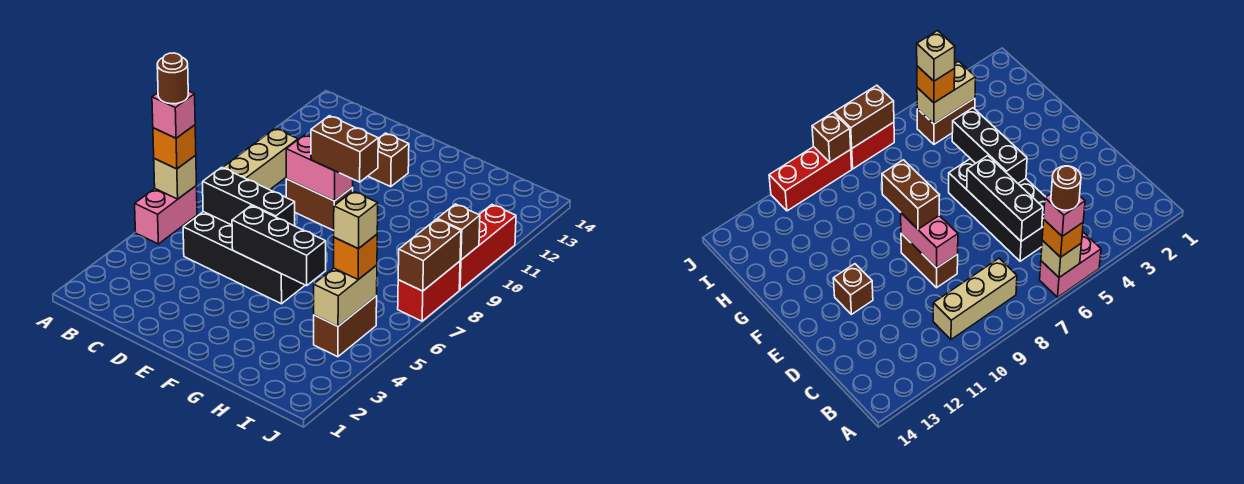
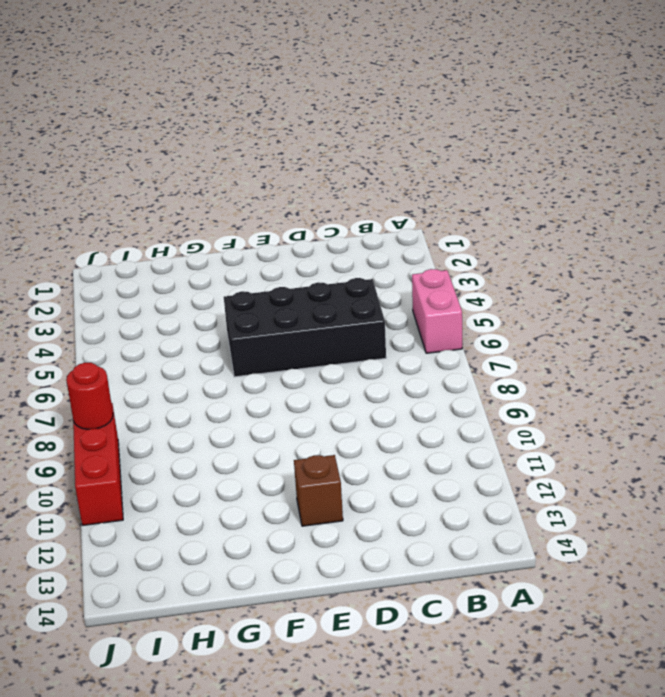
red 1x1 round brick [66,363,113,429] -> brown 1x1 brick [437,204,480,260]
none -> tan 1x3 brick [223,128,298,190]
none -> brown 1x2 brick [286,179,353,231]
none -> brown 1x2 brick [314,296,377,357]

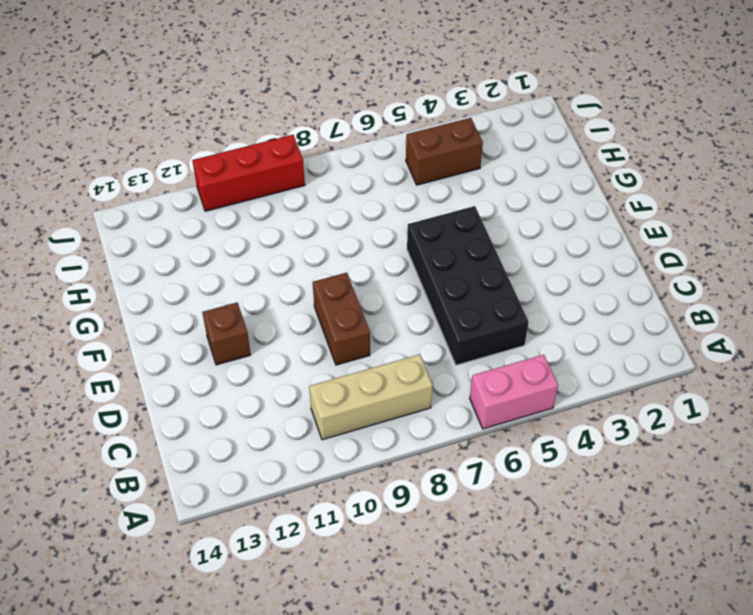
none -> red 1x2 brick [398,261,460,321]
none -> tan 1x1 brick [154,155,196,199]
none -> black 1x3 brick [203,167,295,226]

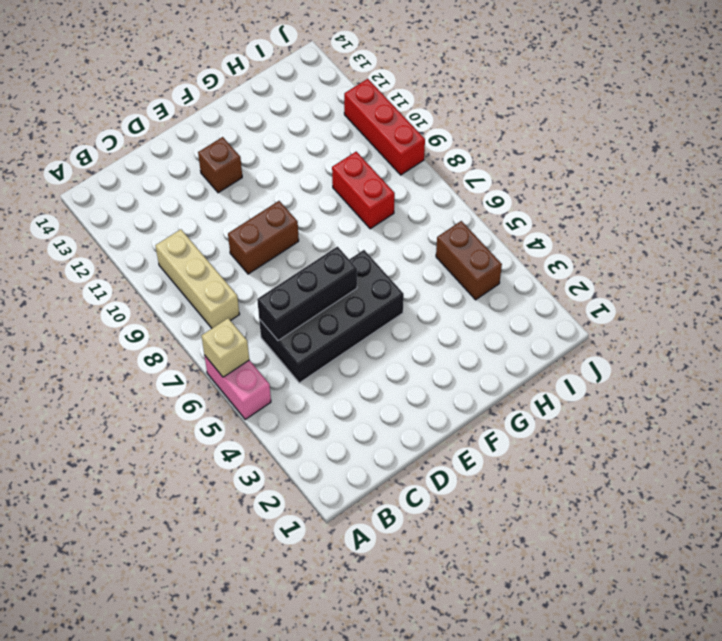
red 1x2 brick [332,152,395,229] -> red 1x2 brick moved to [398,261,460,321]
none -> pink 1x2 brick [286,135,353,201]
none -> black 1x3 brick [232,206,326,286]
none -> tan 1x2 brick [314,265,377,326]

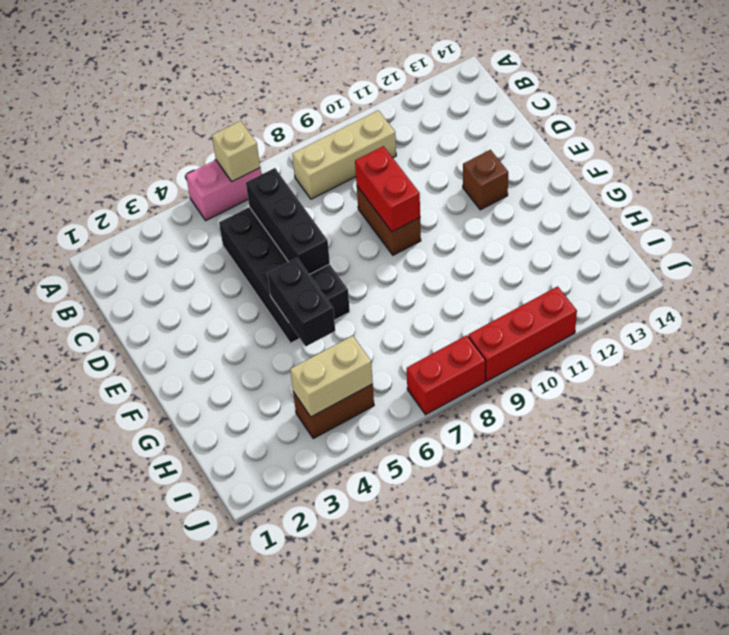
red 1x2 brick [355,146,420,232] -> pink 1x2 brick [286,135,353,201]
black 1x2 brick [267,258,335,346] -> black 1x3 brick [232,206,326,286]
none -> brown 1x2 brick [398,219,461,291]
none -> brown 1x1 brick [437,204,480,260]
none -> orange 1x1 brick [153,125,196,169]

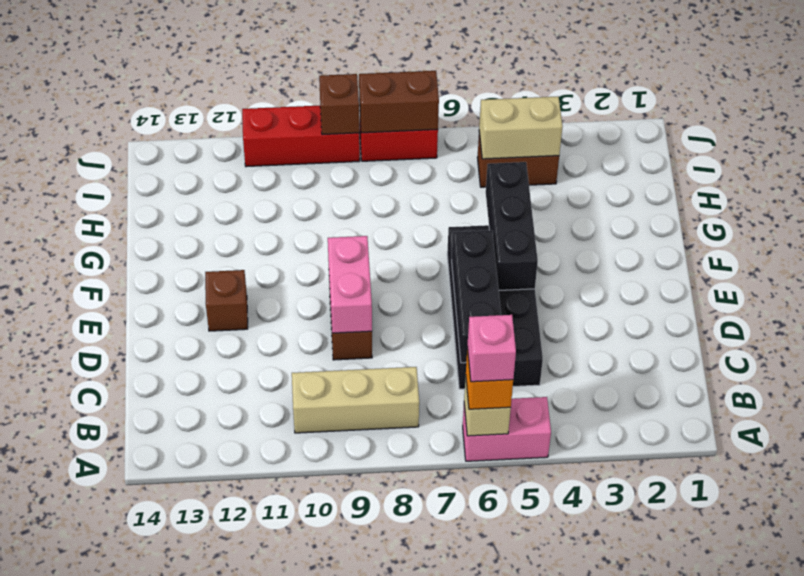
none -> brown 1x2 brick [311,116,378,182]
none -> orange 1x1 brick [334,234,377,280]
none -> tan 1x1 brick [334,191,378,249]

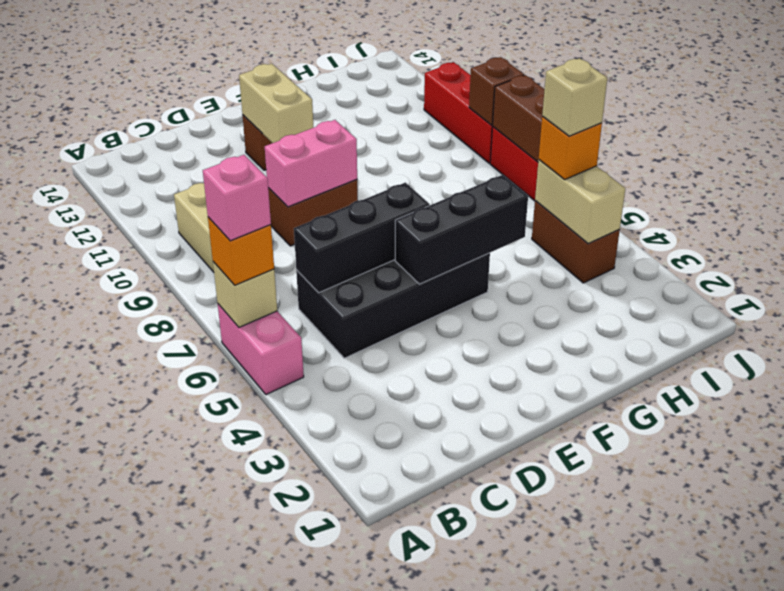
tan 1x2 brick [239,64,313,143] -> none
none -> brown 1x2 brick [311,116,378,182]
none -> brown 1x1 round brick [157,53,188,104]

